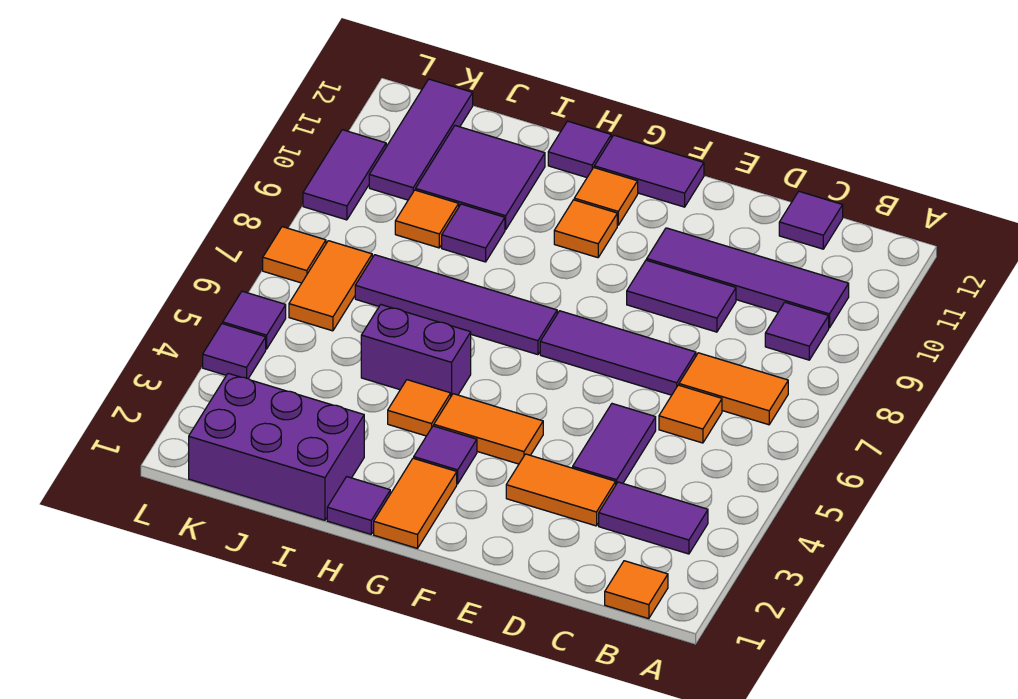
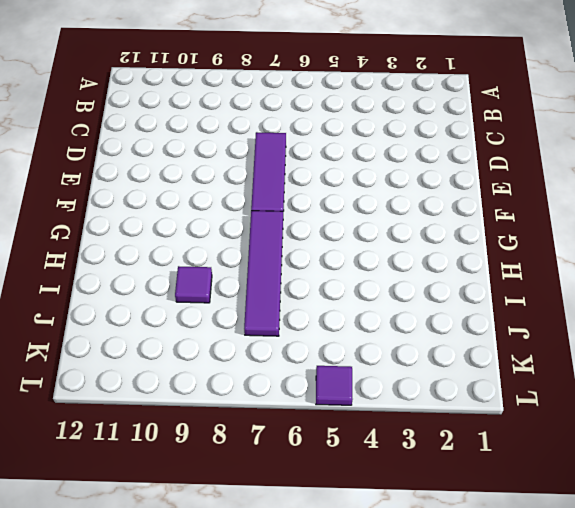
none -> orange 1x1 tile [605,561,668,619]
none -> purple 1x2 tile [599,482,708,554]
none -> orange 1x2 tile [679,353,788,425]
none -> purple 1x1 tile [765,302,829,360]

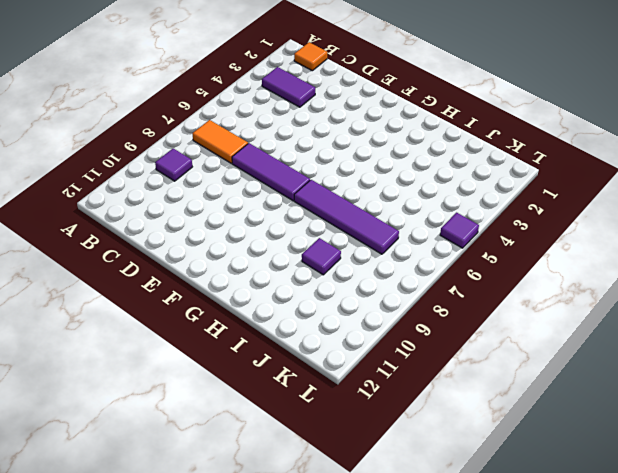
none -> purple 1x4 tile [647,228,849,328]
none -> orange 1x1 tile [659,385,722,443]
none -> purple 1x1 tile [779,192,843,249]
none -> orange 1x2 tile [506,454,616,526]

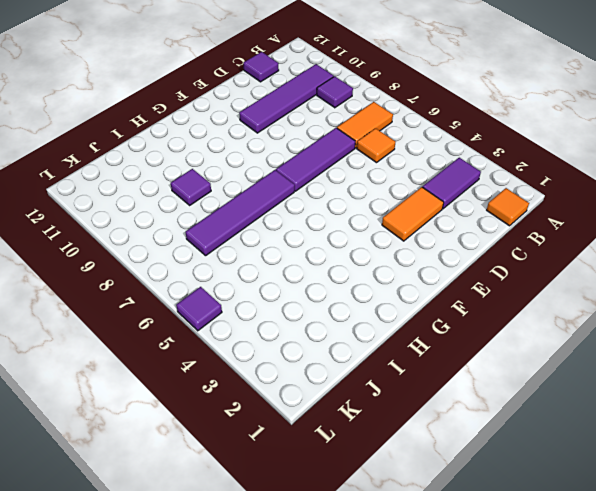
none -> purple 1x2 tile [573,404,656,484]
none -> purple 1x2 tile [627,260,736,332]
none -> orange 1x2 tile [434,394,543,464]
none -> purple 1x2 tile [594,135,704,207]

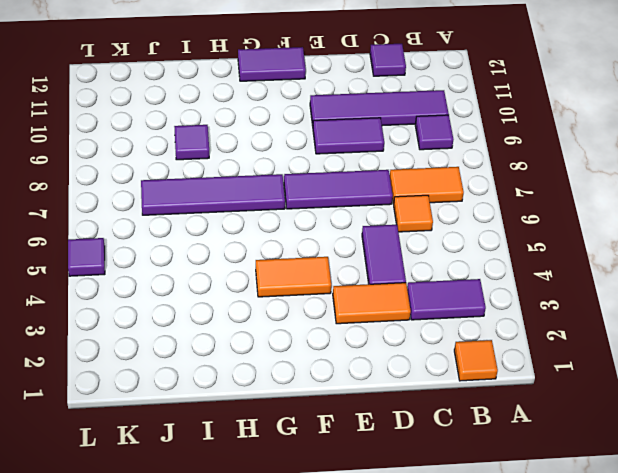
none -> orange 1x2 tile [374,458,457,548]
none -> purple 1x1 tile [414,426,477,484]
none -> orange 1x1 tile [554,200,617,258]
none -> orange 1x1 tile [574,168,638,225]

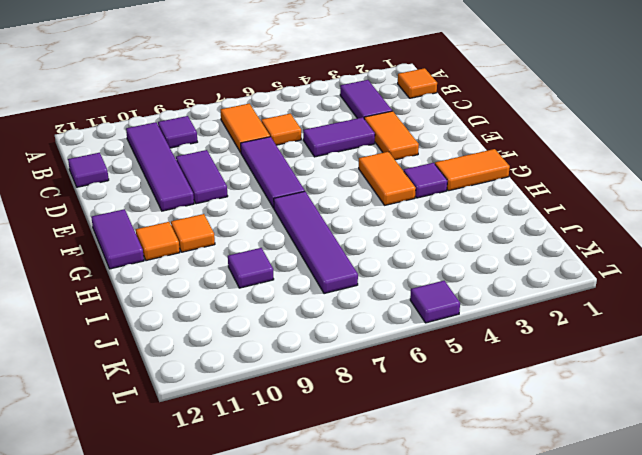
none -> purple 1x1 tile [327,477,390,534]
none -> orange 1x1 tile [388,380,451,436]
none -> purple 1x2 brick [361,305,471,396]
none -> purple 1x1 tile [548,121,611,177]

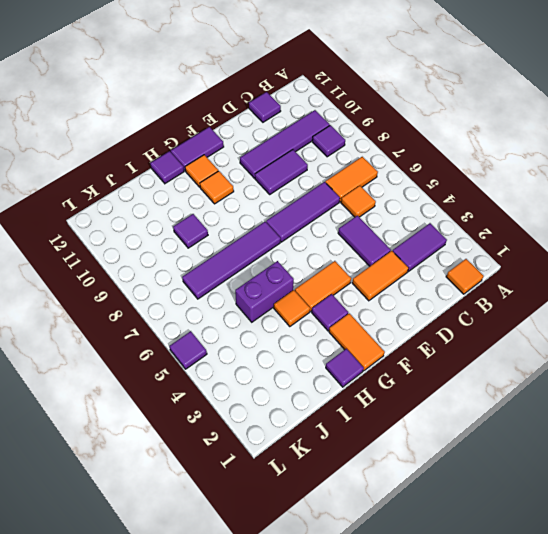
none -> purple 2x3 brick [189,373,364,520]
none -> purple 2x2 tile [416,126,545,230]
none -> orange 1x1 tile [395,190,459,248]
none -> orange 1x2 tile [289,241,372,331]

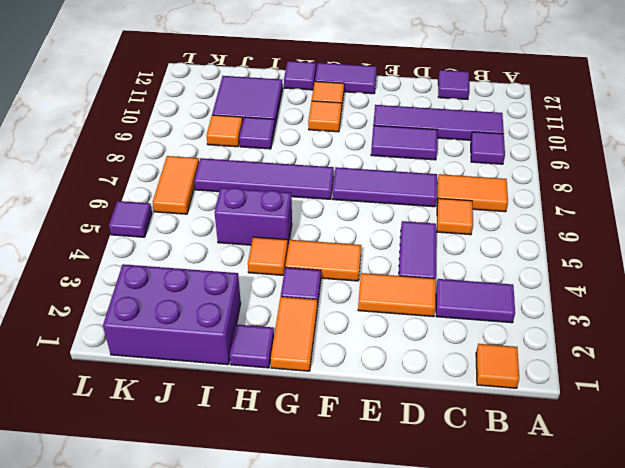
none -> purple 1x3 tile [369,79,473,200]
none -> purple 1x1 tile [203,324,266,378]
none -> orange 1x1 tile [263,227,326,283]
none -> purple 1x2 tile [303,130,386,220]

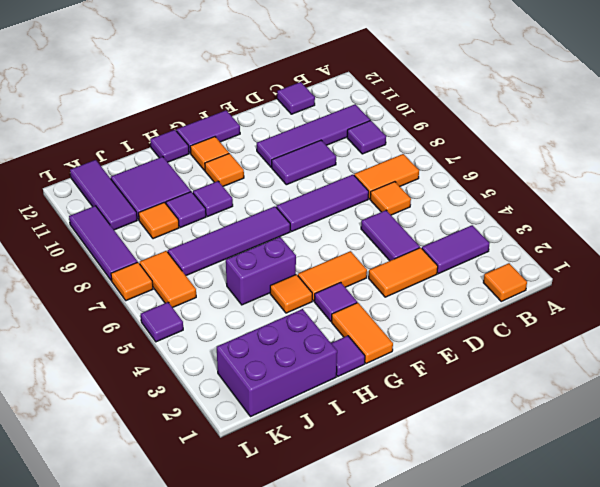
purple 1x1 tile [193,181,233,217] -> purple 1x1 tile moved to [203,324,266,378]
purple 1x3 tile [69,206,137,281] -> purple 1x2 tile [303,130,386,220]

